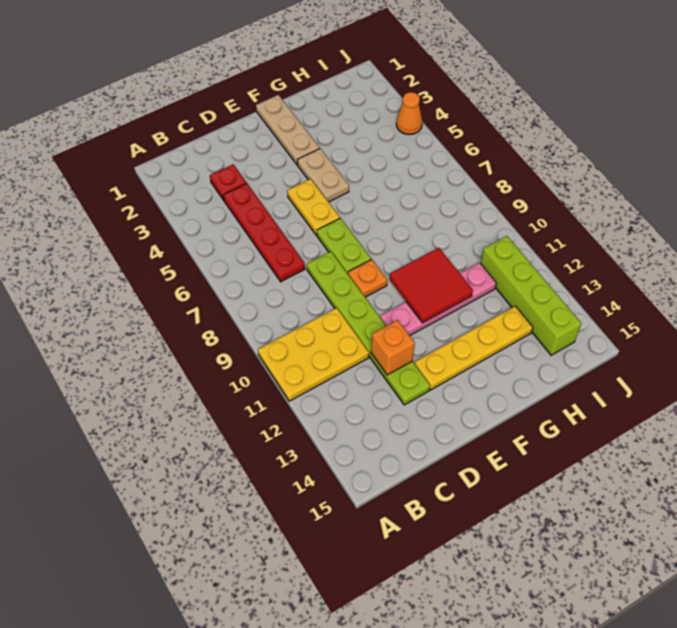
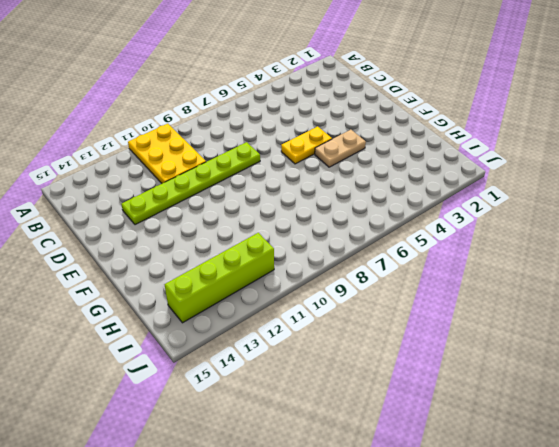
none -> red 1x1 plate [210,164,246,200]
none -> red 1x4 plate [223,183,305,282]
none -> lime 1x2 plate [317,218,371,274]

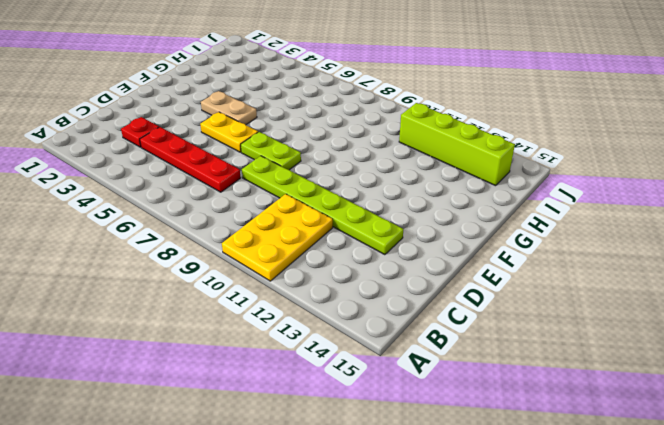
none -> orange 1x1 plate [348,259,387,297]
none -> pink 1x4 plate [380,263,496,336]
none -> yellow 1x4 plate [414,306,533,390]

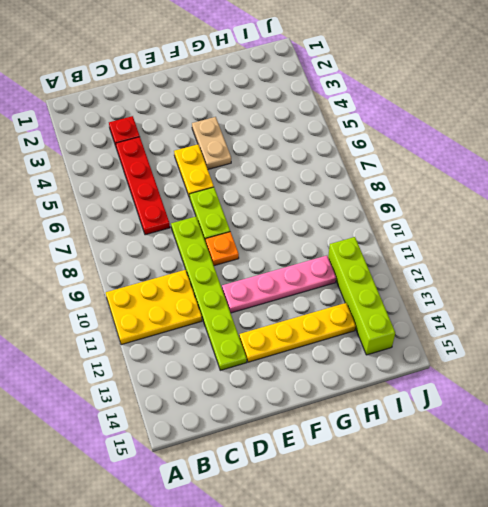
none -> tan 1x3 plate [256,95,320,165]
none -> orange 1x1 cone [396,92,422,135]
none -> orange 1x1 brick [371,320,415,375]

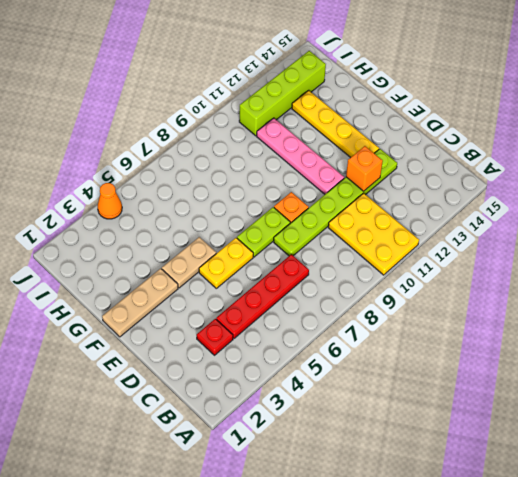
none -> red 2x2 tile [390,248,473,323]

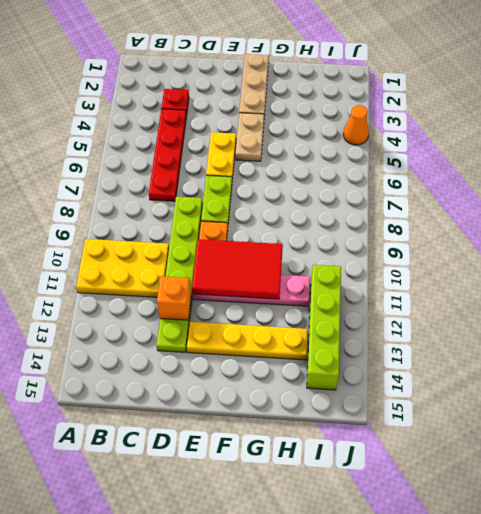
red 2x3 tile [192,239,283,299] -> red 2x2 tile [390,248,473,323]

